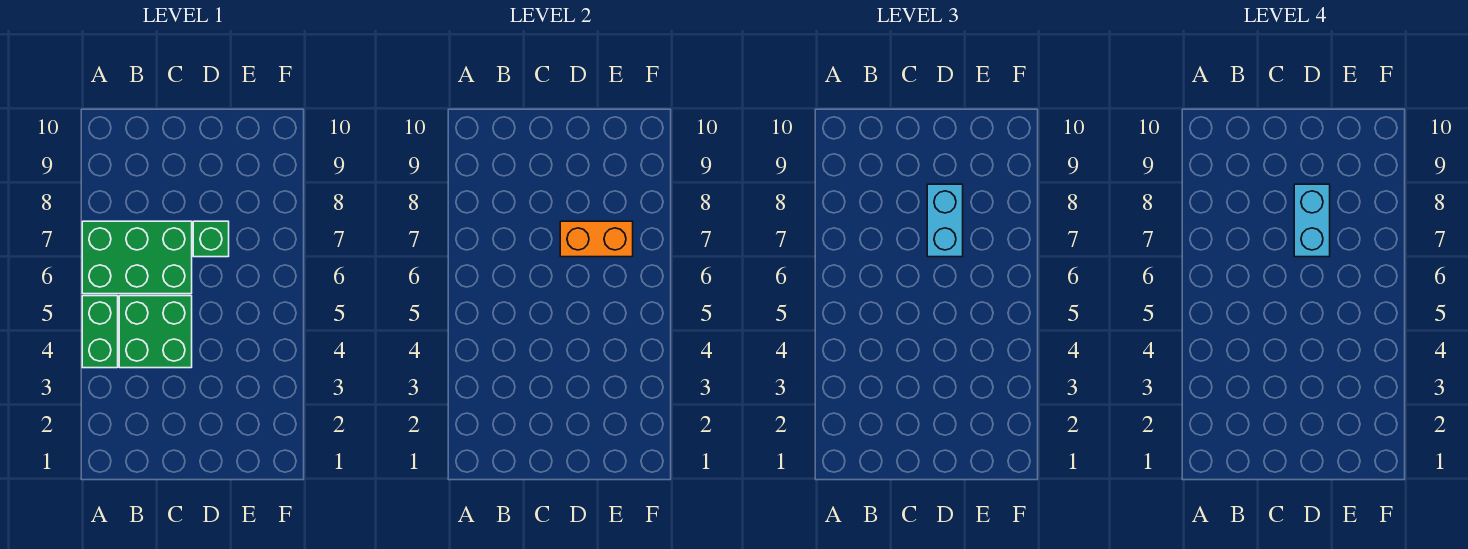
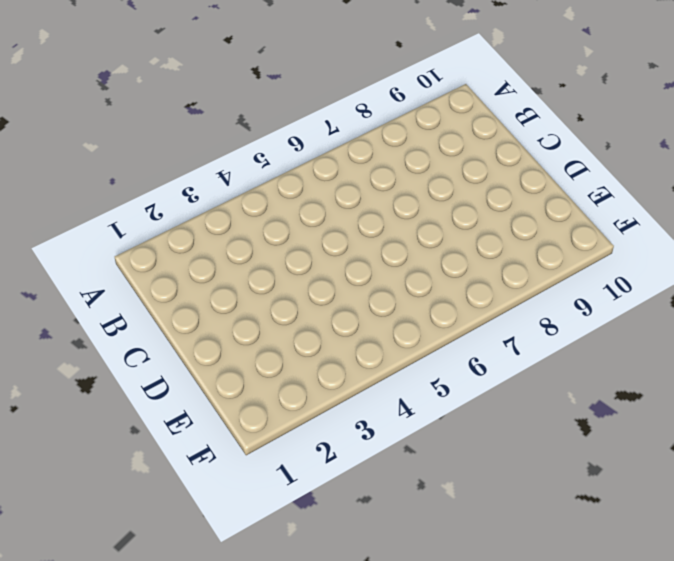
none -> green 1x2 brick [82,296,118,368]
none -> green 2x3 brick [82,221,192,294]

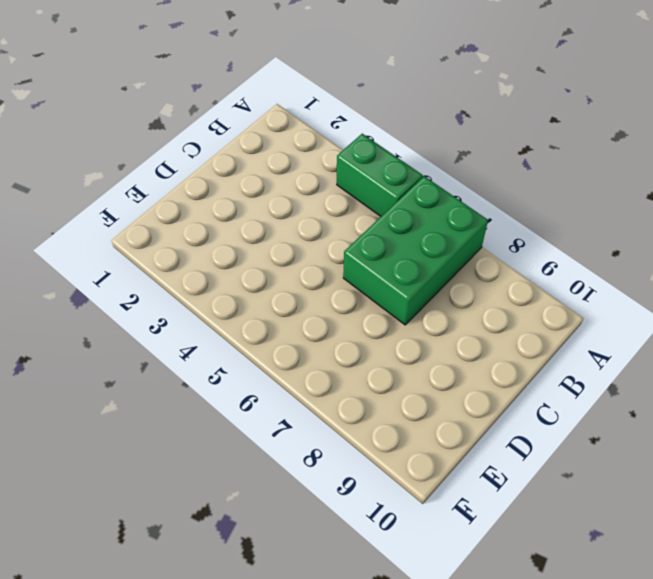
none -> green 2x2 brick [119,296,192,368]
none -> green 1x1 brick [193,221,229,257]

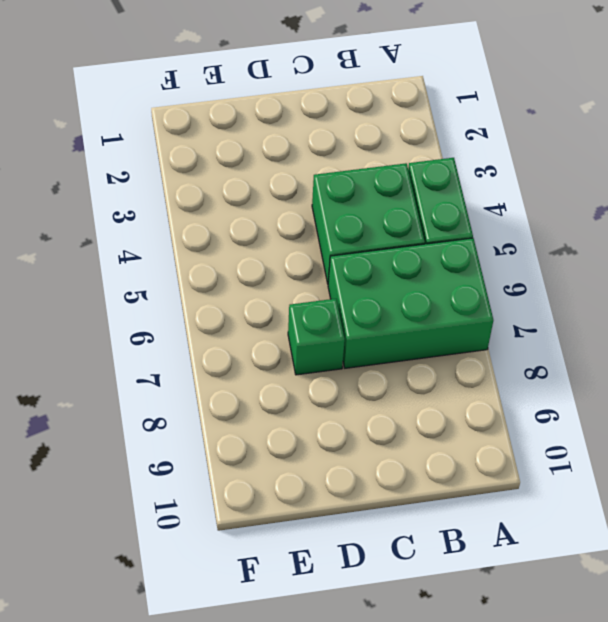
none -> orange 1x2 brick [560,221,633,257]
none -> cyan 1x2 brick [927,184,963,257]

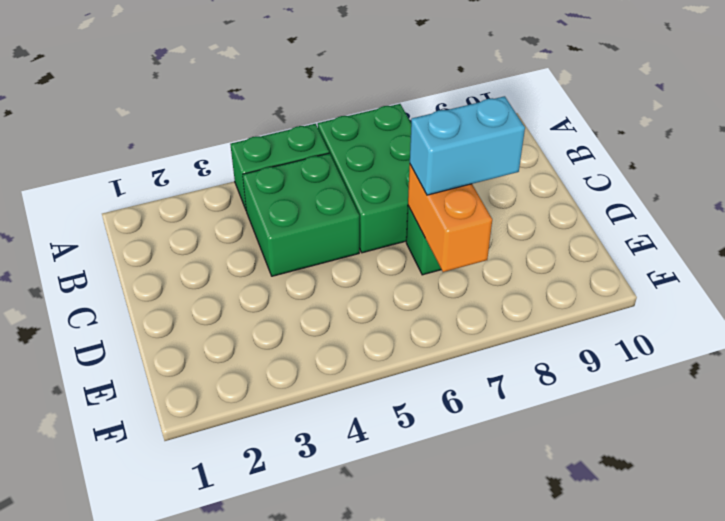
none -> cyan 1x2 brick [1294,184,1330,257]

